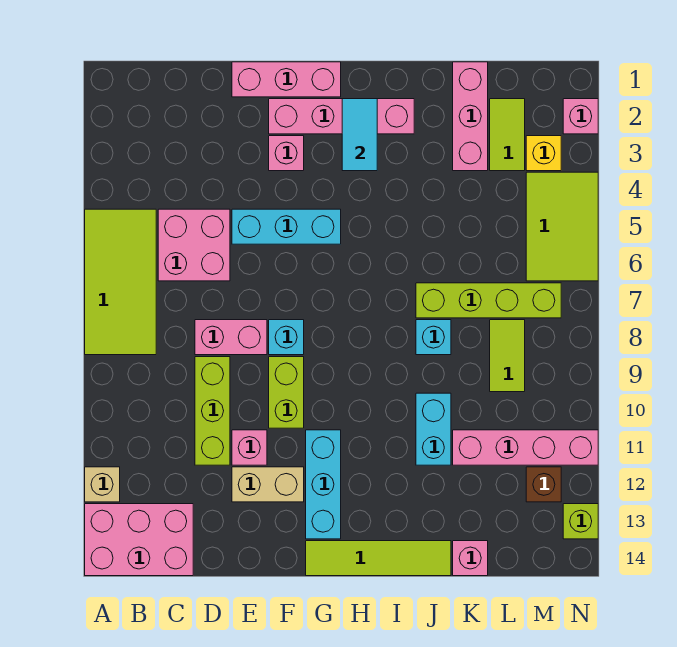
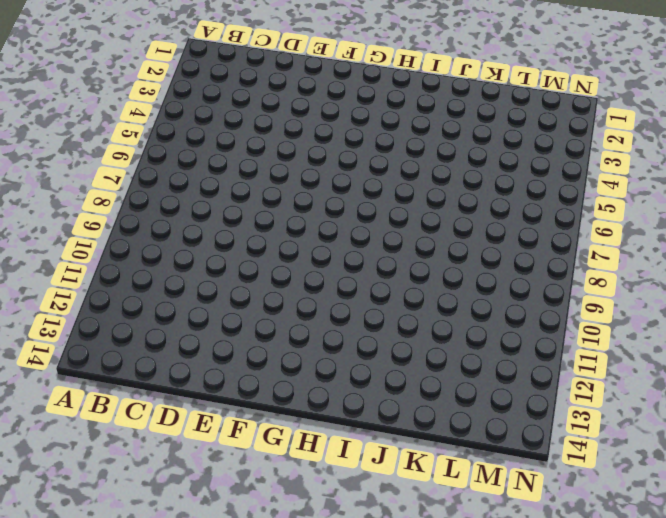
none -> lime 2x4 tile [85,209,156,355]
none -> tan 1x1 brick [85,467,120,502]
none -> pink 2x3 brick [85,504,193,576]
none -> pink 2x2 brick [158,209,230,281]

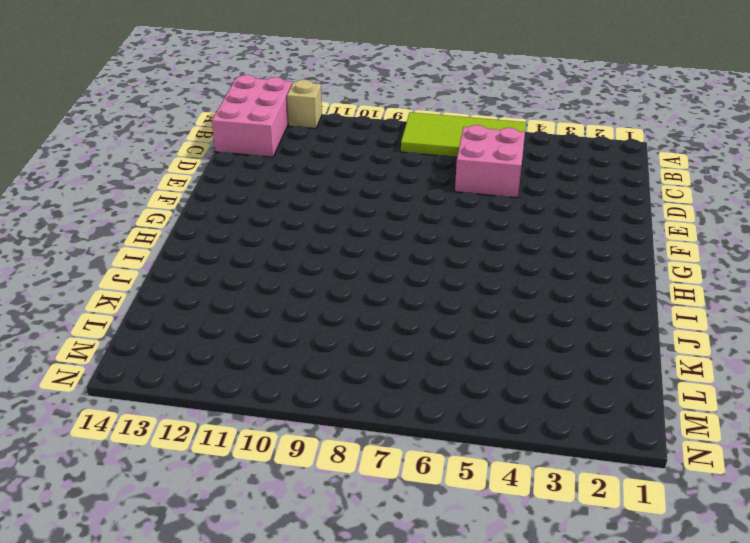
none -> pink 1x2 brick [195,320,267,355]
none -> lime 1x3 brick [195,357,230,465]
none -> pink 1x3 brick [232,62,341,97]
none -> cyan 1x3 brick [232,209,341,244]

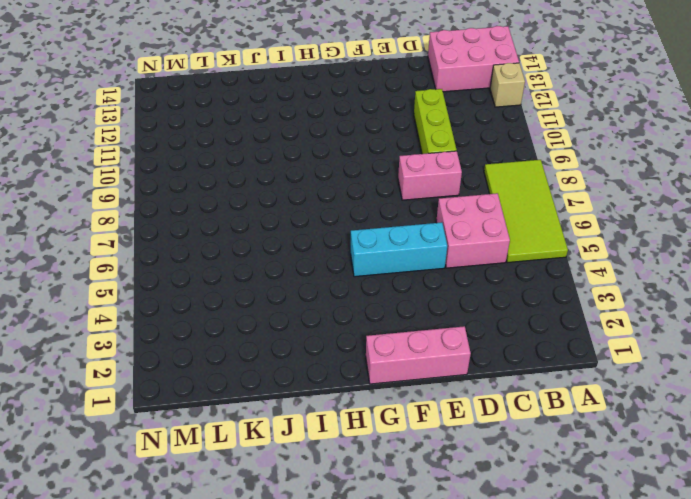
none -> pink 1x1 brick [232,430,267,465]
none -> tan 1x2 brick [232,467,304,502]
none -> pink 1x4 brick [269,99,414,134]
none -> pink 1x1 brick [269,136,304,171]

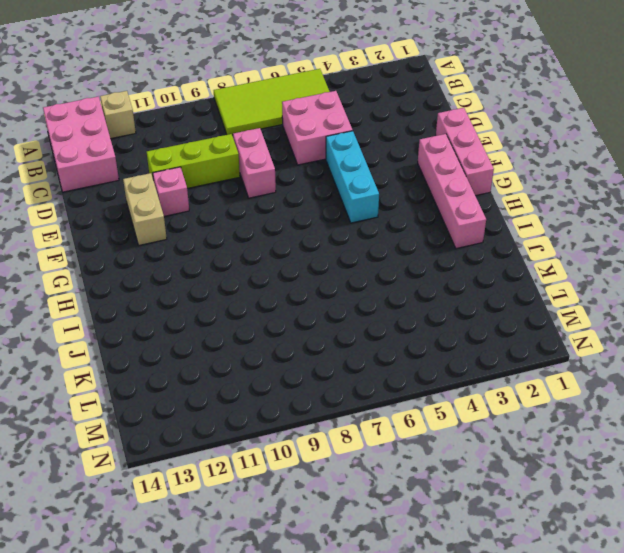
none -> pink 1x1 brick [269,136,304,171]
none -> cyan 1x1 brick [269,320,304,355]
none -> lime 1x2 brick [269,357,304,428]
none -> cyan 1x3 brick [306,430,341,539]

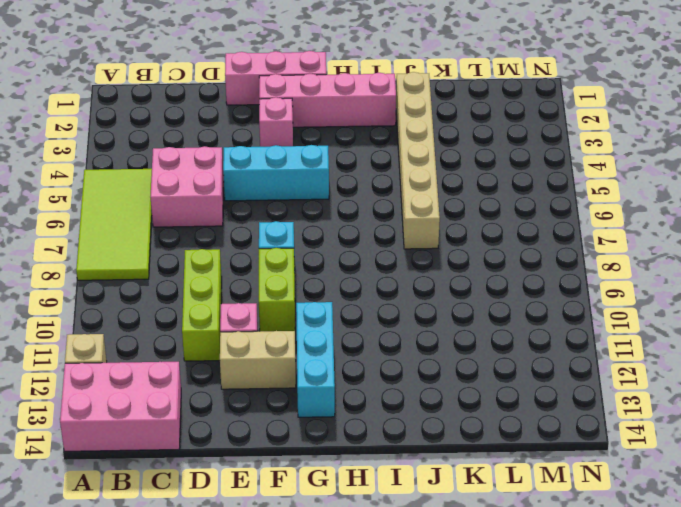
tan 1x6 brick [396,72,440,249] -> lime 1x4 brick [416,283,561,318]
none -> pink 1x2 brick [195,320,267,355]
none -> lime 1x4 tile [306,541,451,576]
none -> cyan 1x1 brick [416,320,451,355]
none -> cyan 1x2 brick [416,393,451,465]

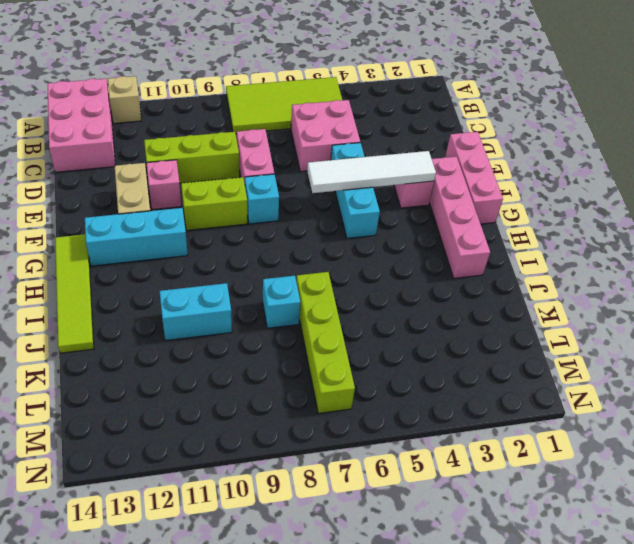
white 1x4 tile [307,151,436,193] -> none
none -> pink 1x3 brick [453,62,488,171]
none -> pink 1x4 brick [453,430,598,465]
none -> pink 1x1 brick [453,541,488,576]
none -> lime 1x2 tile [490,99,525,171]

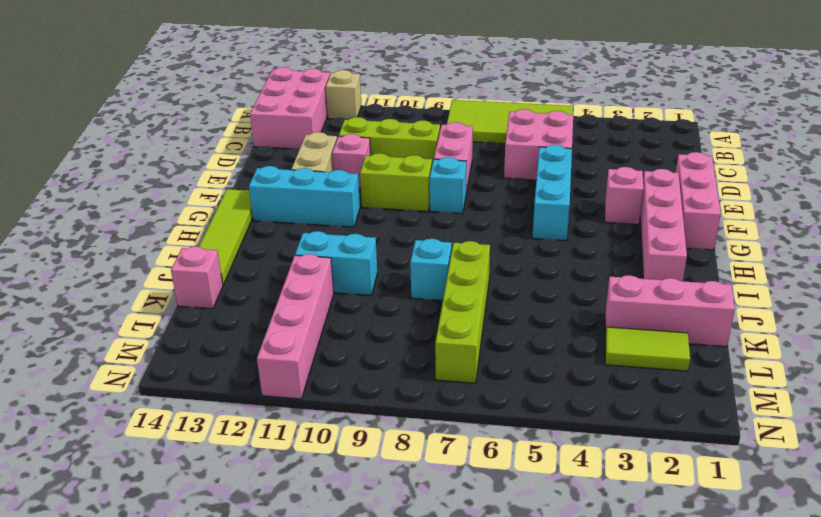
none -> lime 1x2 tile [490,320,525,392]
none -> yellow 1x1 brick [526,136,561,171]
none -> lime 2x3 tile [526,172,598,281]
none -> brown 1x1 brick [526,467,561,502]

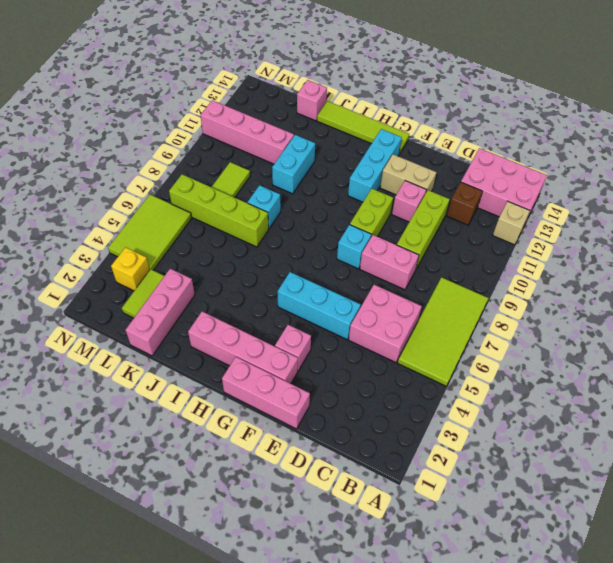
brown 1x1 brick [447,182,482,225] -> brown 1x1 brick moved to [526,467,561,502]
none -> pink 1x1 brick [563,99,598,134]
none -> lime 1x1 brick [563,504,598,539]
none -> cyan 1x2 tile [342,99,377,171]

